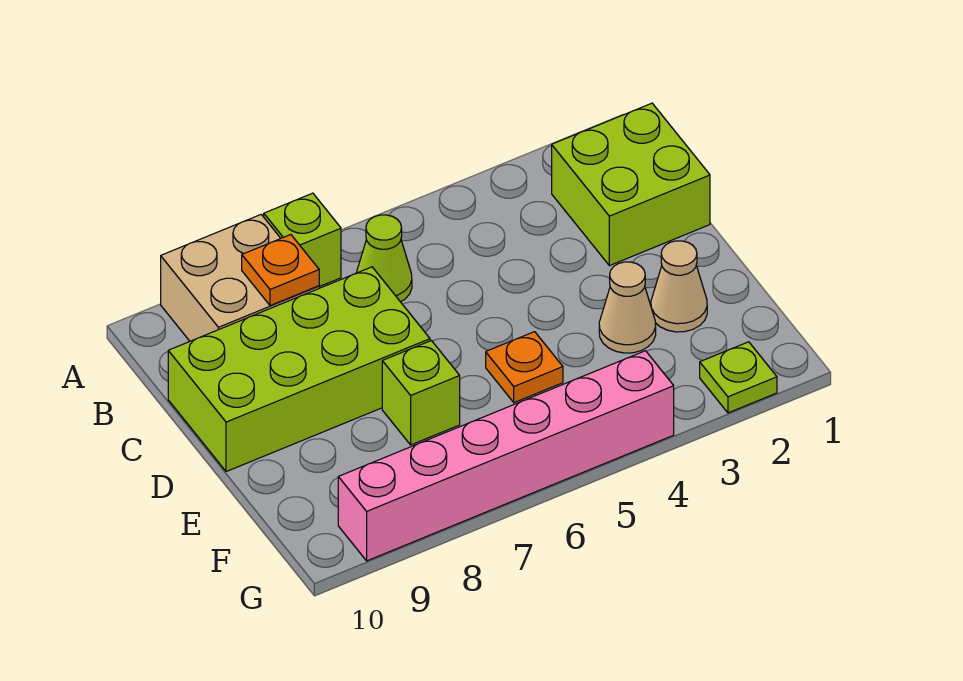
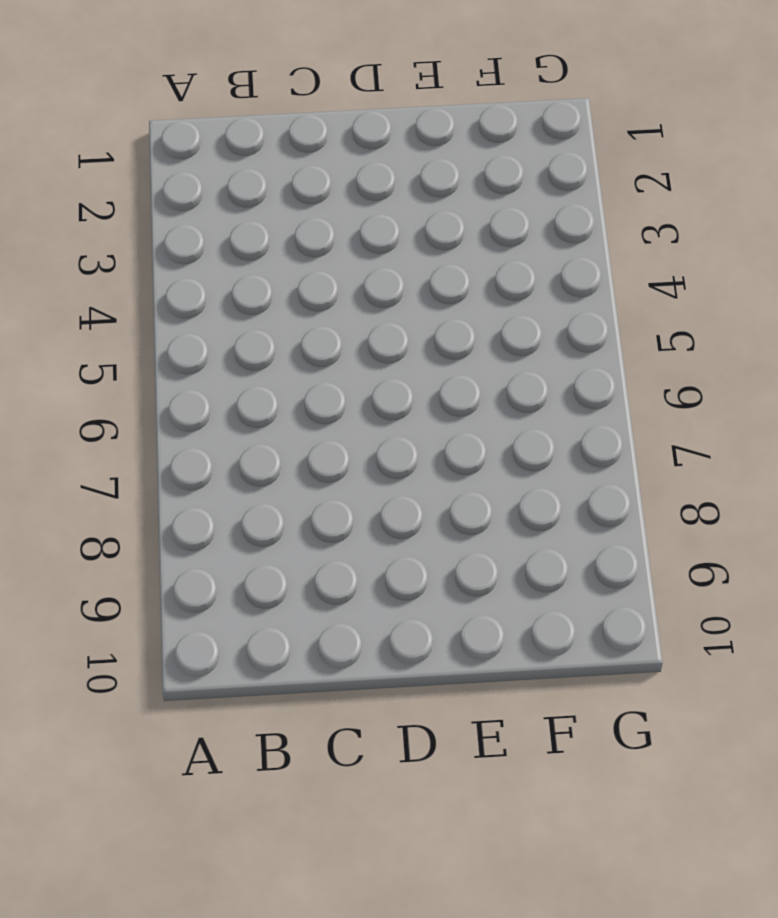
none -> lime 1x1 brick [264,193,341,287]
none -> tan 2x2 brick [161,215,319,341]
none -> lime 2x2 brick [552,103,710,266]

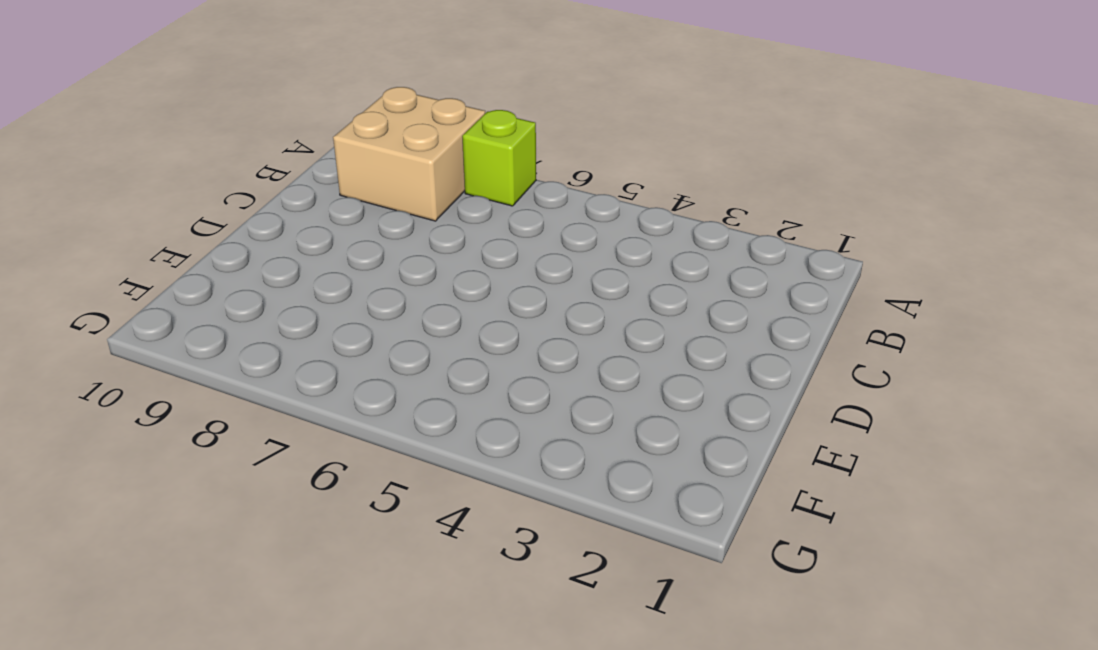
none -> lime 2x2 brick [552,103,710,266]
none -> lime 1x1 cone [356,215,412,302]
none -> lime 2x4 brick [168,267,430,472]

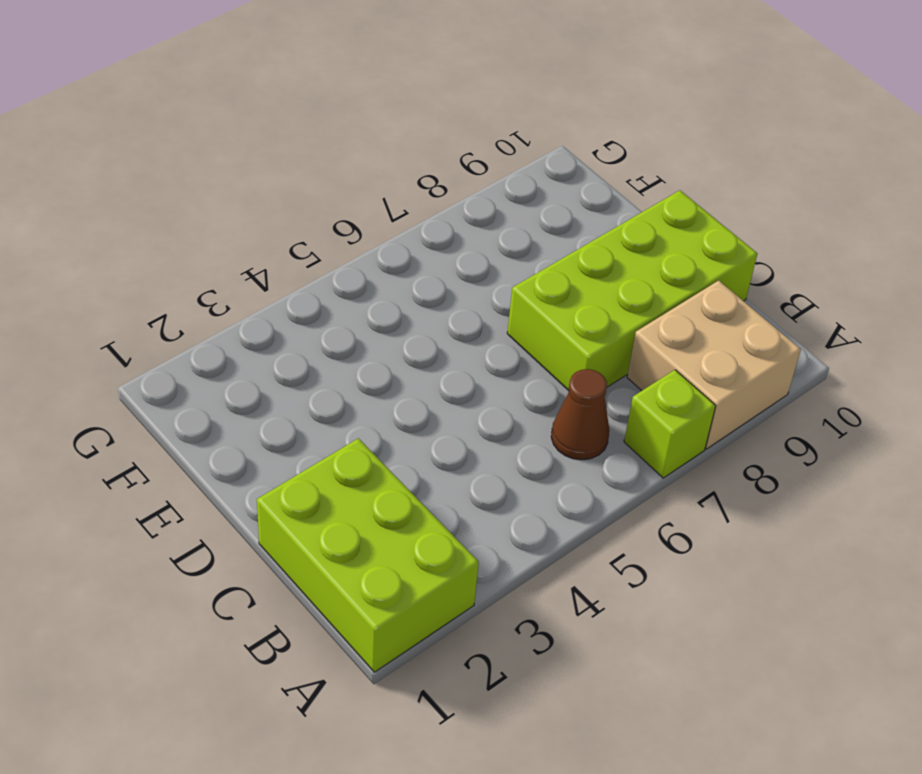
lime 2x3 brick [257,438,479,672] -> lime 2x2 brick [552,103,710,266]
brown 1x1 cone [551,369,609,460] -> lime 1x1 cone [356,215,412,302]
none -> tan 1x1 cone [651,241,707,332]
none -> tan 1x1 cone [599,262,656,353]
none -> orange 1x1 plate [486,332,563,403]

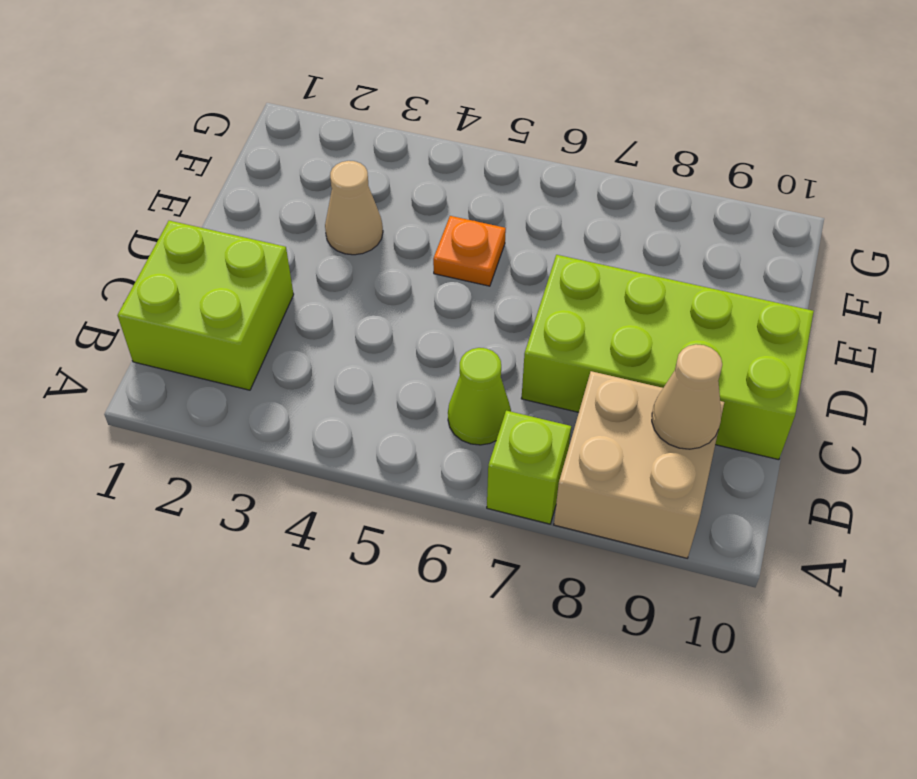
tan 1x1 cone [652,344,722,449] -> tan 1x1 cone moved to [651,241,707,332]
none -> lime 1x1 brick [382,341,460,445]
none -> lime 1x1 plate [700,342,777,413]
none -> pink 1x6 brick [338,351,674,561]

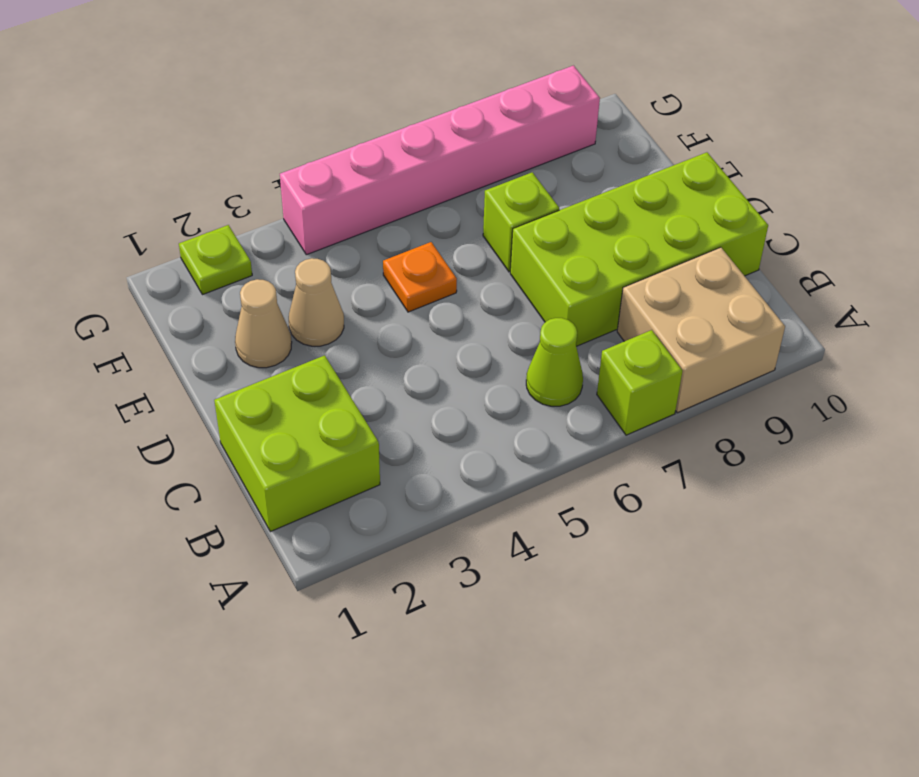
none -> orange 1x1 plate [242,235,319,306]

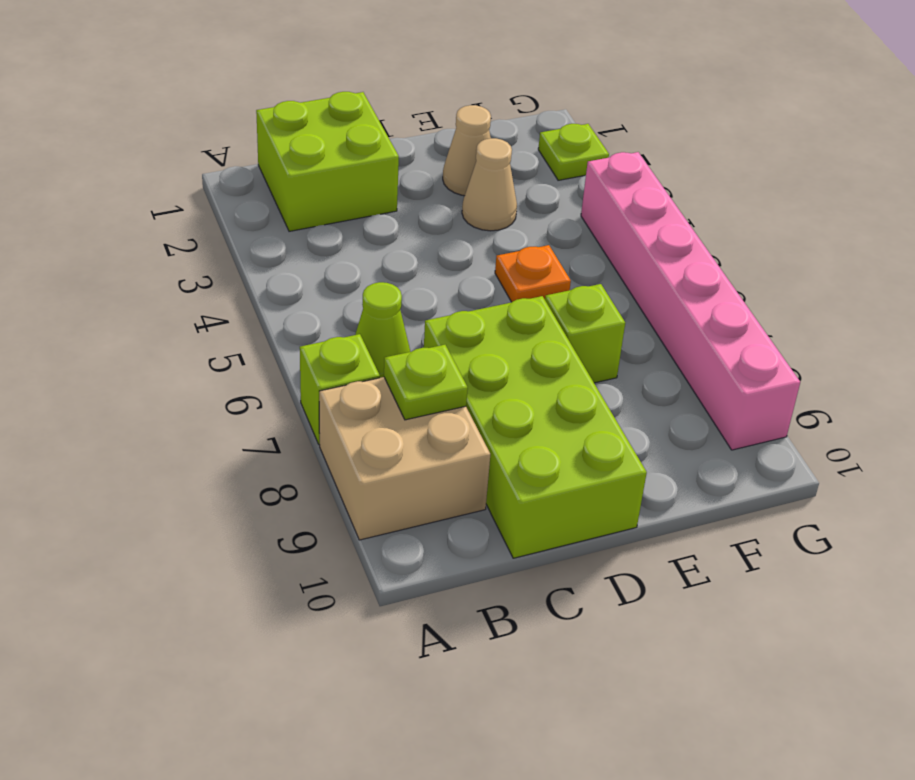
lime 1x1 plate [384,345,468,420] -> orange 1x1 plate [242,235,319,306]

